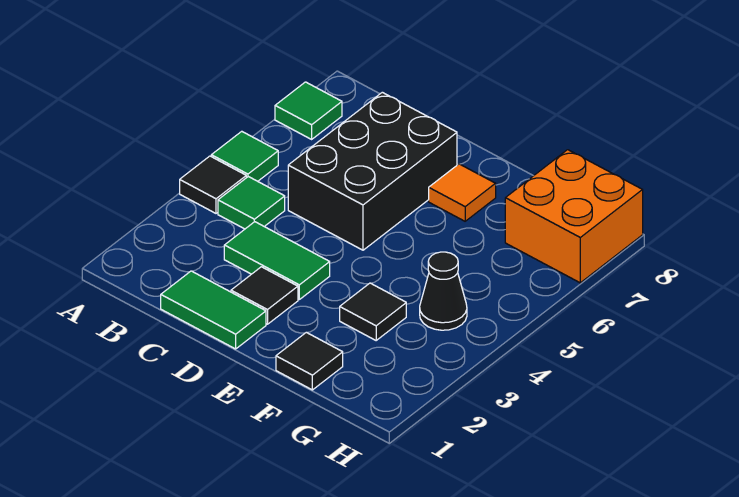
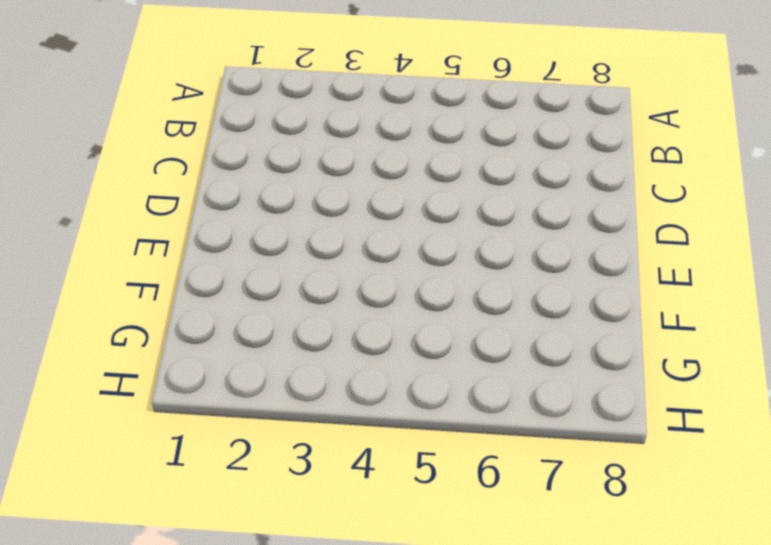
none -> black 1x1 tile [180,156,246,213]
none -> green 1x1 tile [211,131,278,181]
none -> green 1x1 tile [275,82,342,139]

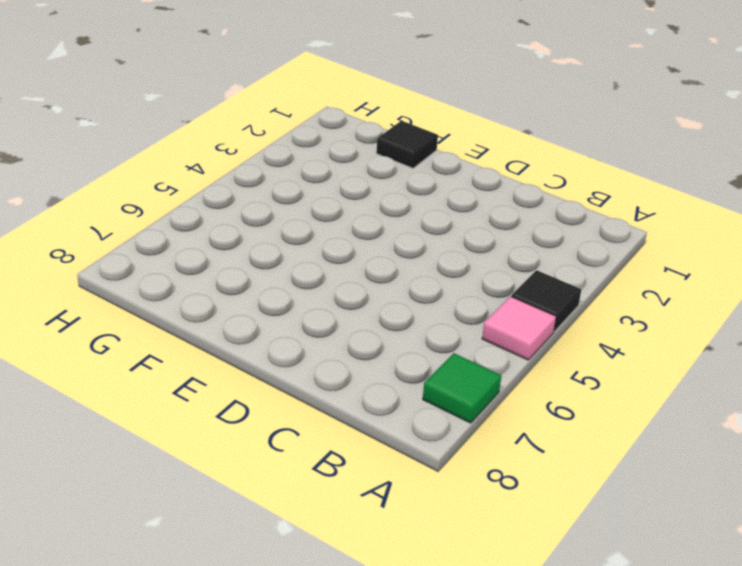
pink 1x1 tile [482,296,556,360] -> green 1x1 tile [211,131,278,181]
none -> green 1x1 tile [218,177,285,229]
none -> green 1x2 tile [161,271,266,349]
none -> green 1x2 tile [224,222,330,299]

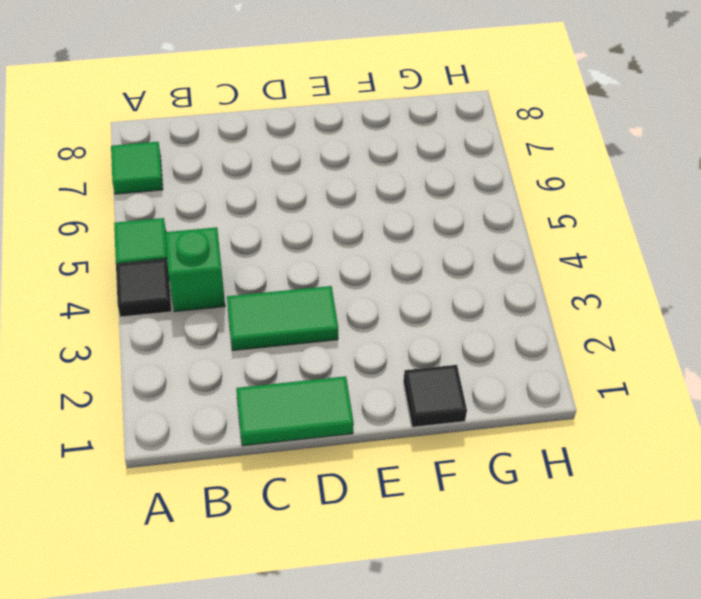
green 1x1 brick [165,227,225,312] -> green 1x1 tile [218,177,285,229]
none -> black 2x3 brick [288,92,457,250]
none -> black 1x1 tile [231,267,298,324]
none -> orange 1x1 tile [429,164,496,221]

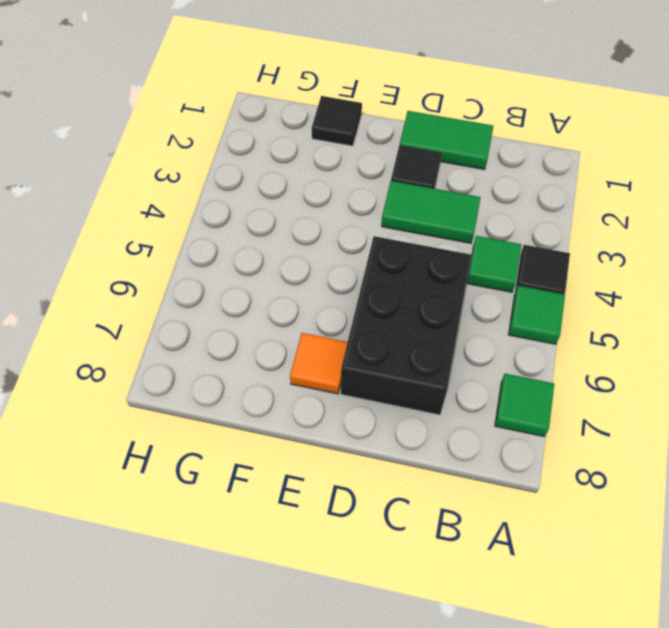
none -> black 1x1 tile [340,283,406,340]
none -> black 1x1 cone [420,252,467,330]
none -> orange 2x2 brick [505,150,643,283]

